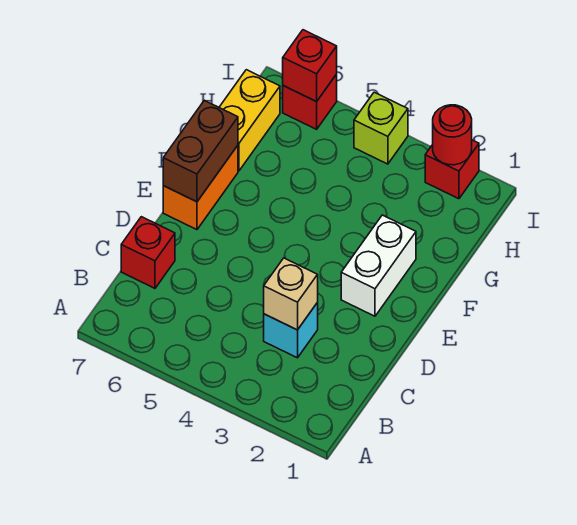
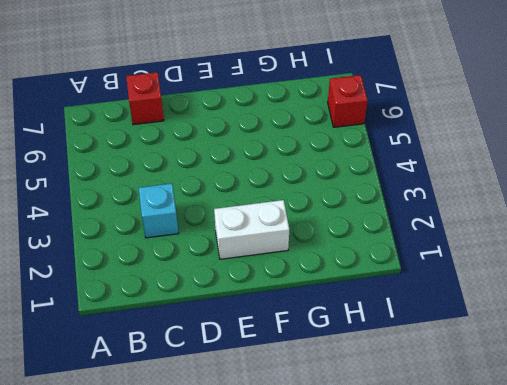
none -> orange 1x2 brick [163,145,238,230]
none -> yellow 1x2 brick [219,70,280,171]
none -> red 1x1 brick [425,140,479,199]

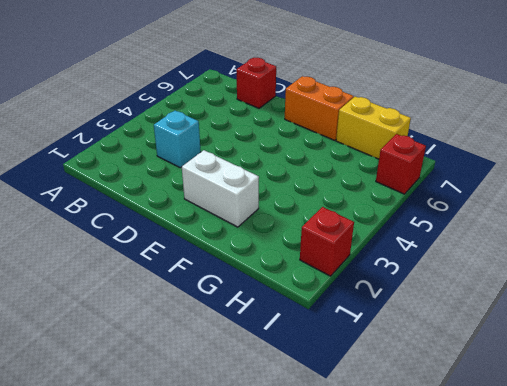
none -> lime 1x1 brick [354,92,408,164]
none -> tan 1x1 brick [264,258,318,330]
none -> brown 1x2 brick [163,100,238,202]

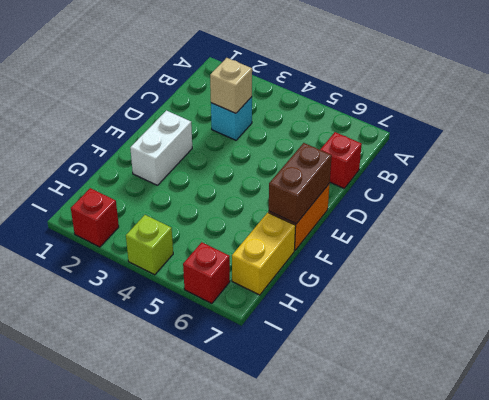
none -> red 1x1 round brick [433,105,472,165]
none -> red 1x1 brick [283,30,337,102]

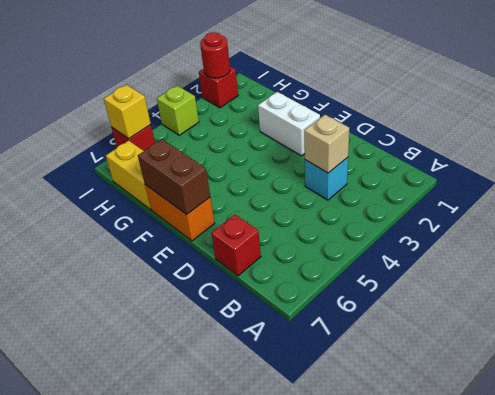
yellow 1x1 brick [104,85,151,139] -> red 1x1 brick [283,30,337,102]

